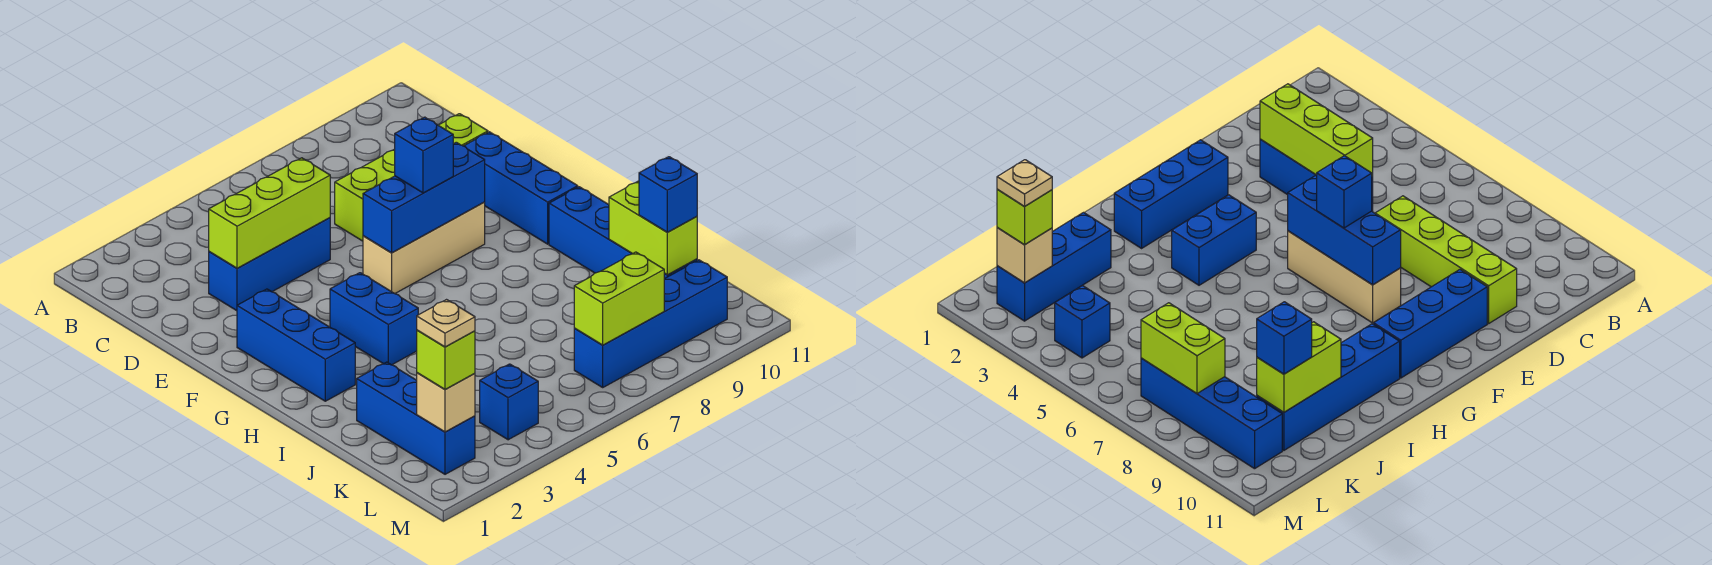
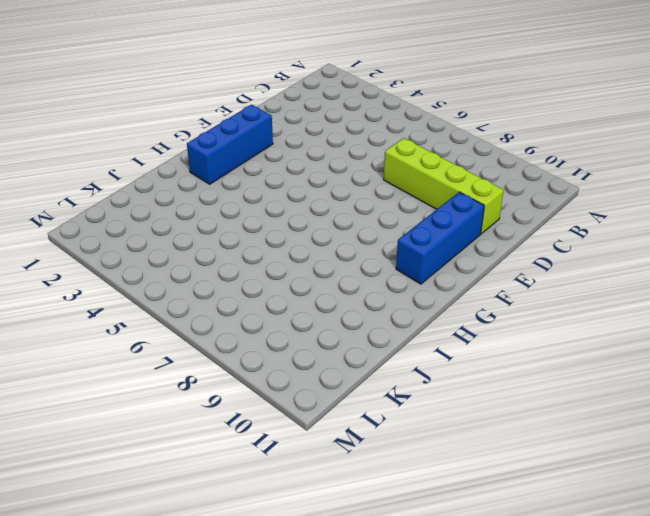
none -> blue 1x3 brick [209,218,330,311]
none -> tan 1x3 brick [363,202,485,294]
none -> blue 1x2 brick [330,273,418,365]

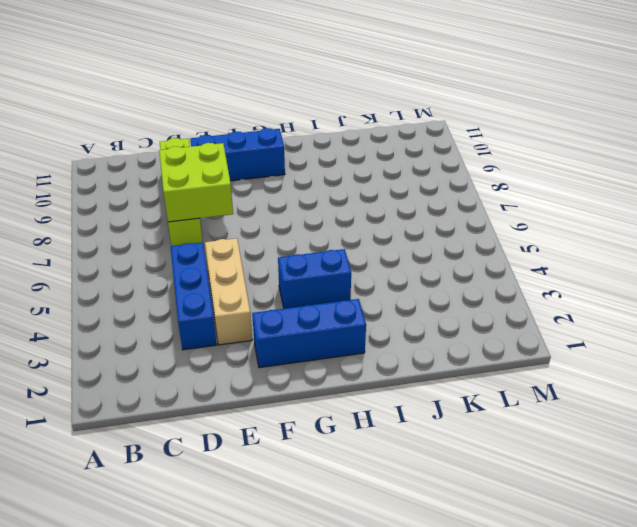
lime 2x2 brick [159,143,233,222] -> none
tan 1x3 brick [205,238,252,345] -> tan 1x3 brick moved to [363,202,485,294]
none -> blue 1x4 brick [549,187,697,279]
none -> blue 1x3 brick [357,362,475,474]
none -> blue 1x1 brick [480,364,538,440]

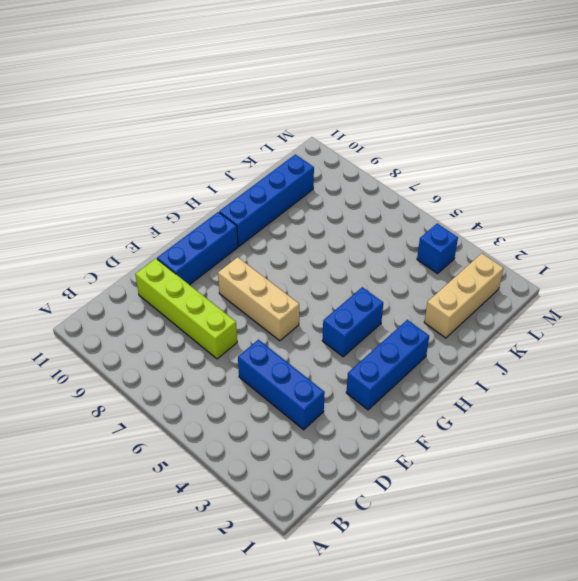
tan 1x3 brick [424,253,504,338] -> blue 1x3 brick [357,362,475,474]
none -> blue 1x4 brick [574,260,727,387]
none -> lime 1x3 brick [209,158,330,268]
none -> blue 1x3 brick [363,142,485,253]

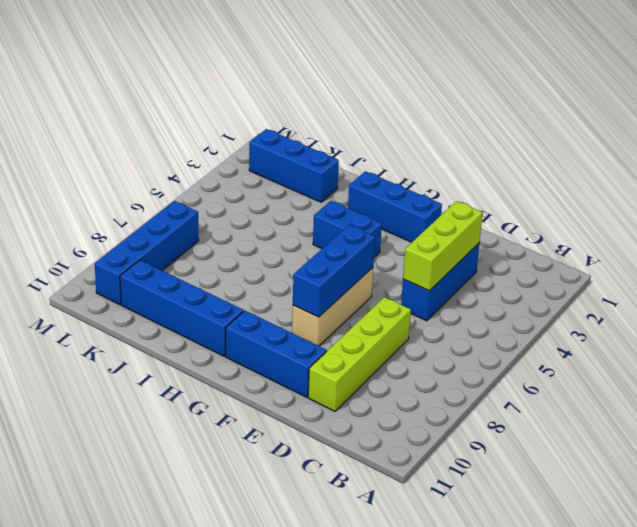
none -> blue 1x1 brick [480,364,538,440]
none -> lime 1x2 brick [609,181,697,275]
none -> tan 1x1 brick [417,373,475,432]

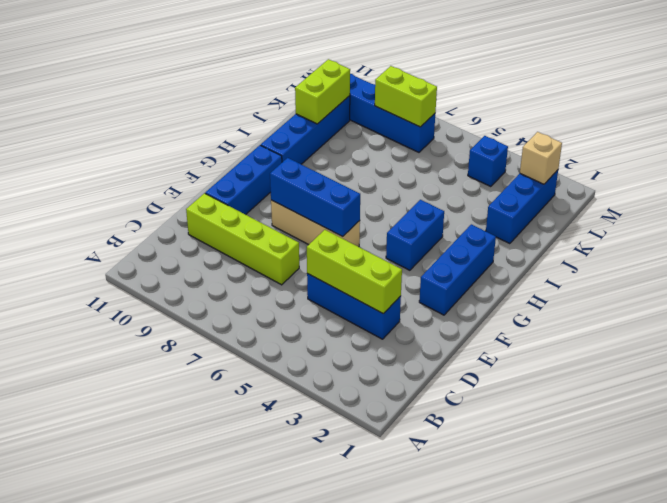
none -> blue 1x1 brick [395,117,453,193]
none -> blue 1x1 brick [639,157,697,232]
none -> lime 1x1 brick [417,330,475,389]

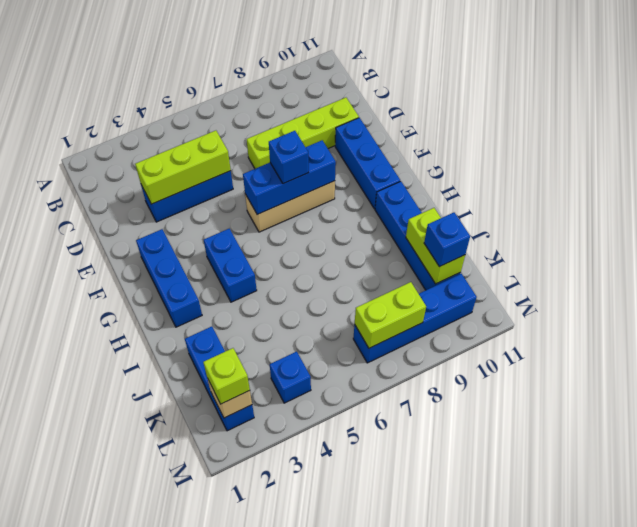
none -> tan 1x1 plate [417,300,475,347]

